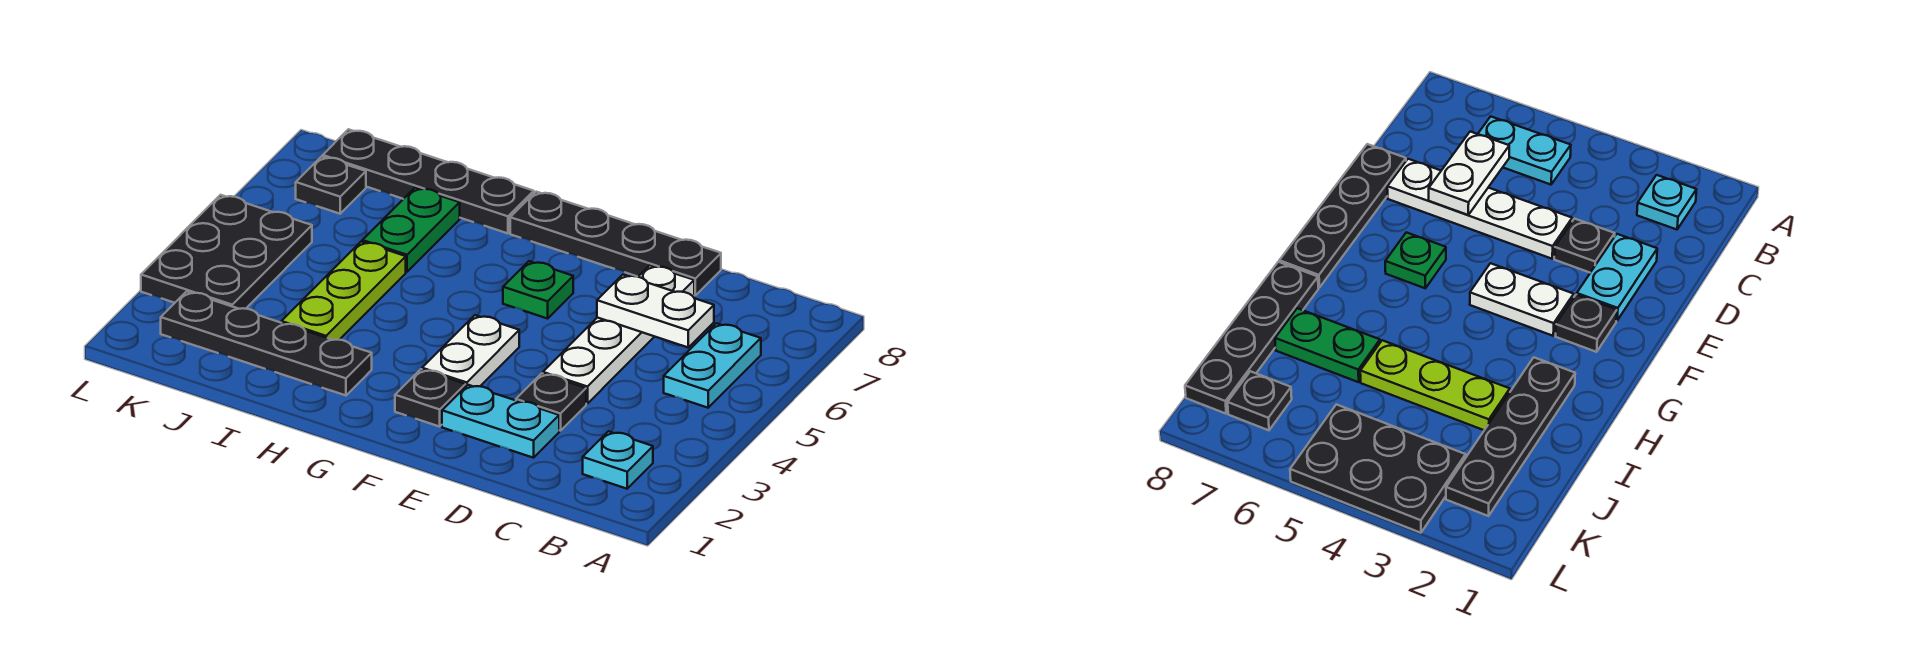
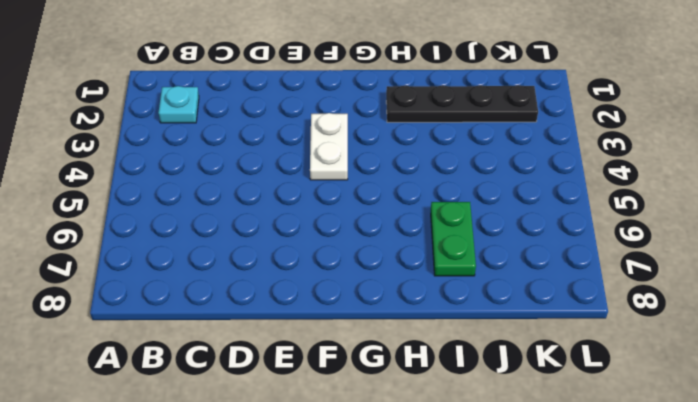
none -> cyan 1x2 plate [664,323,761,408]
none -> cyan 1x2 plate [442,385,559,458]
none -> black 1x1 plate [516,373,586,431]

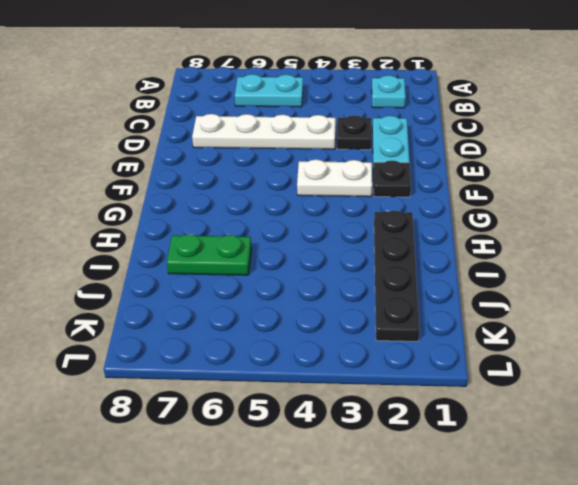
none -> black 1x4 plate [510,192,721,295]
none -> green 1x1 plate [503,261,573,319]
none -> black 1x4 plate [323,129,534,233]

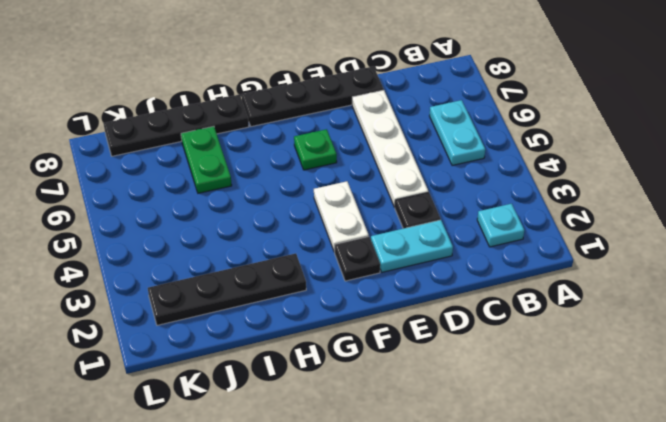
none -> lime 1x3 plate [282,242,406,340]
none -> black 2x3 plate [141,195,312,309]
none -> black 1x1 plate [296,156,366,214]

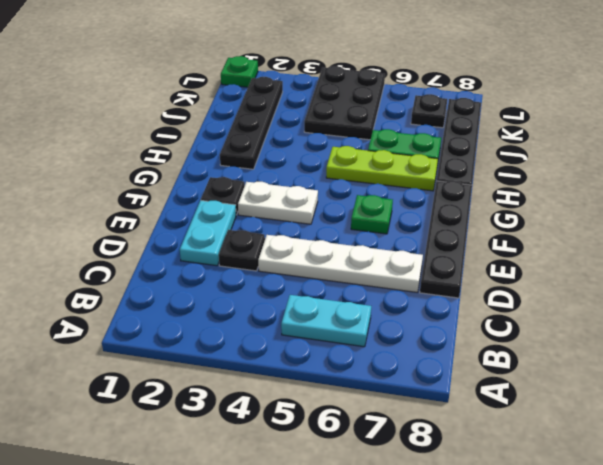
lime 1x3 plate [326,146,438,191] -> lime 1x3 plate moved to [282,242,406,340]
black 2x3 plate [304,66,385,140] -> black 2x3 plate turned to [141,195,312,309]
green 1x1 plate [221,56,258,87] -> none
none -> cyan 1x1 plate [583,431,653,489]
none -> white 1x2 plate [597,275,714,347]

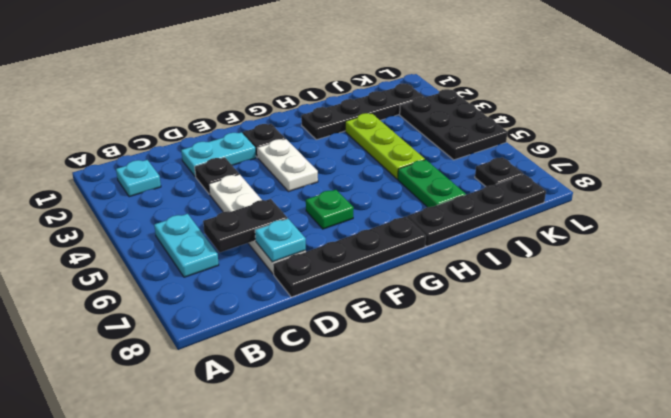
black 1x2 plate [203,199,287,253] -> white 1x2 plate [597,275,714,347]
cyan 1x1 plate [255,219,306,262] -> none

